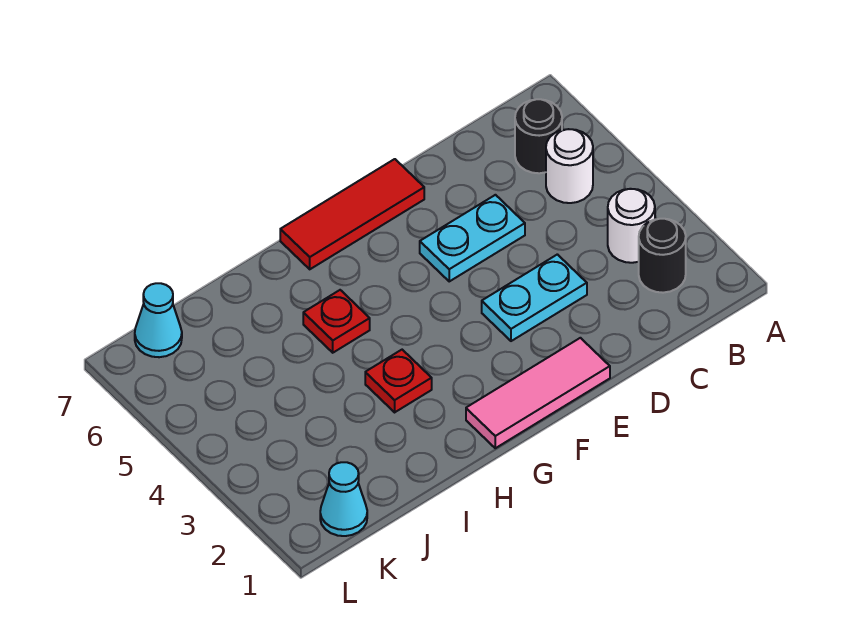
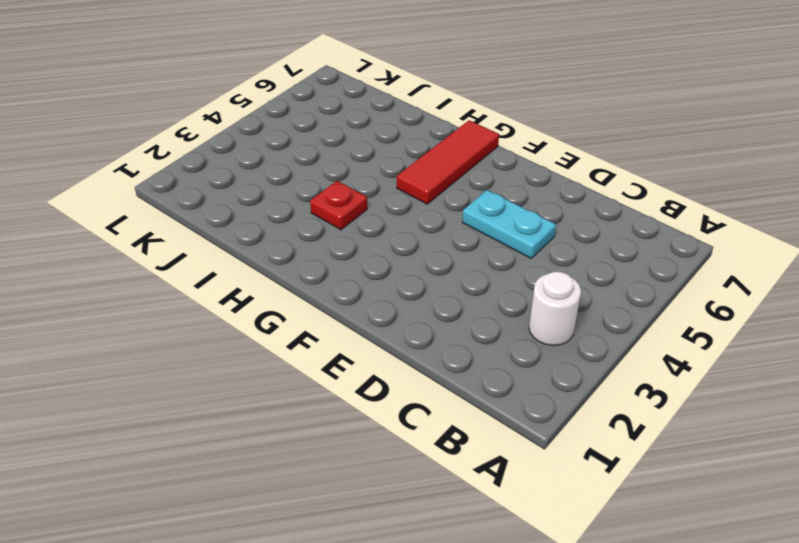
red 1x3 tile [397,120,499,204] -> red 1x3 tile turned to [280,159,424,269]
none -> black 1x1 round brick [639,219,686,293]
none -> white 1x1 round brick [546,129,593,203]
none -> black 1x1 round brick [515,99,562,173]

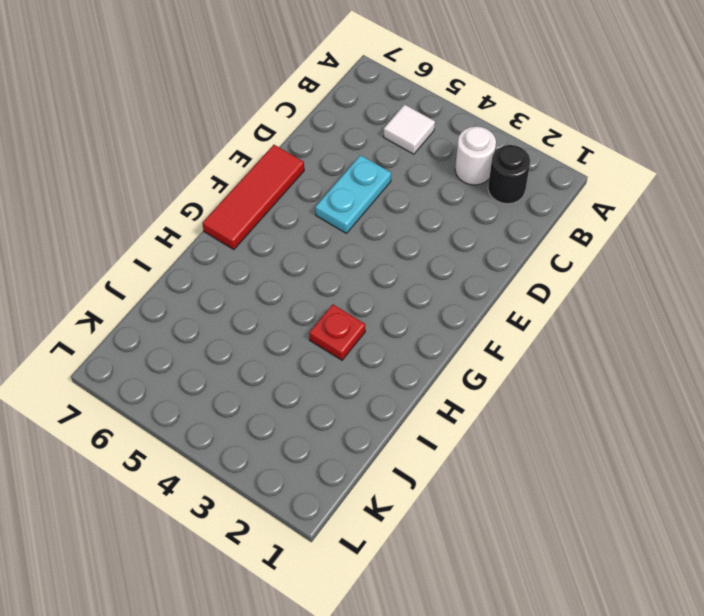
white 1x1 tile [384,105,435,154] -> white 1x1 round brick [546,129,593,203]
none -> black 1x1 round brick [515,99,562,173]
none -> cyan 1x2 plate [482,254,587,341]
none -> pink 1x3 tile [466,338,610,448]

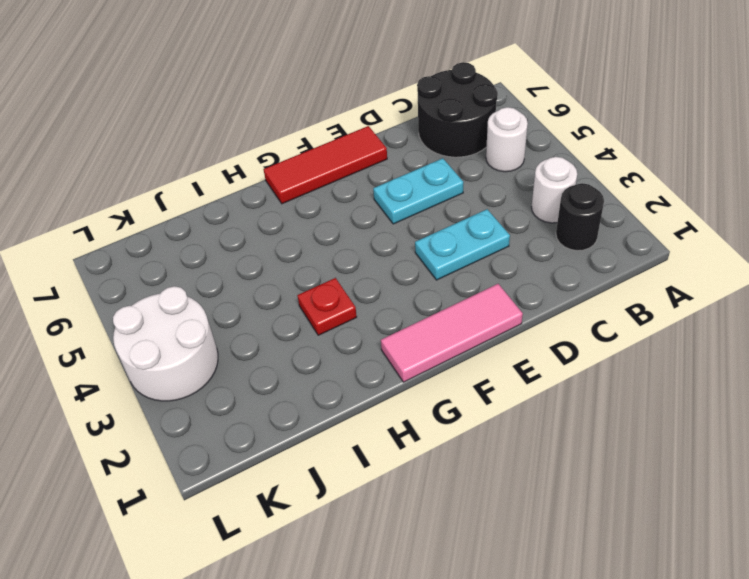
black 2x2 round brick [417,62,498,157] -> black 1x1 round brick [515,99,562,173]
white 2x2 round brick [113,286,218,401] -> none
none -> red 1x1 plate [303,290,370,353]
none -> cyan 1x1 cone [320,462,367,536]
none -> cyan 1x1 cone [135,283,182,357]

